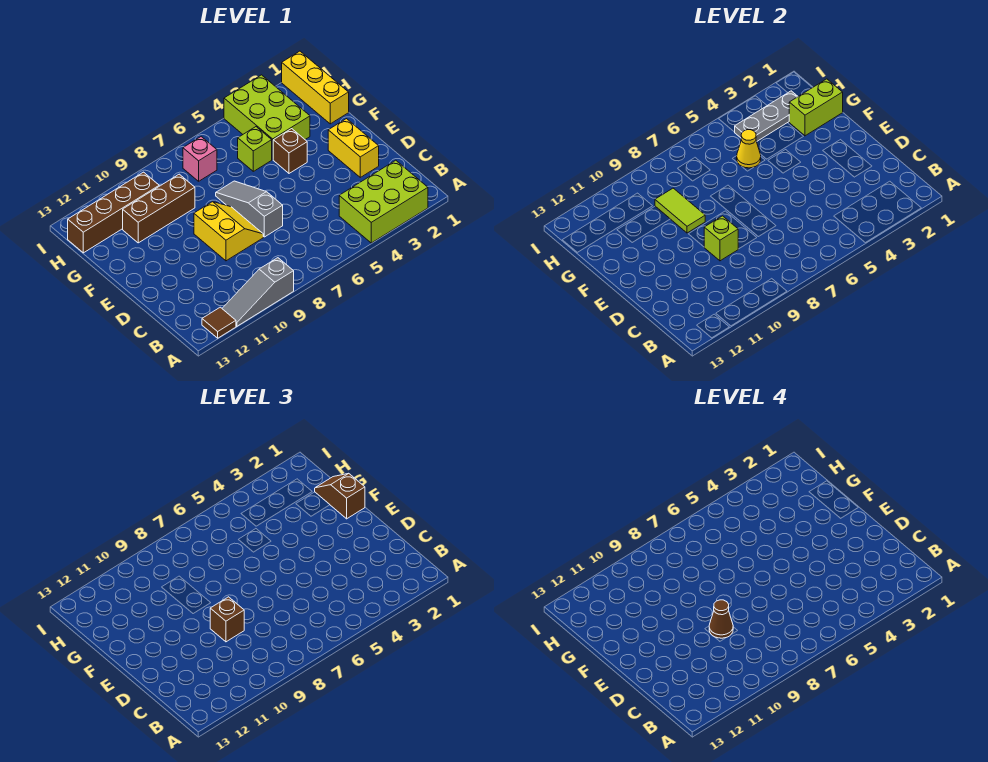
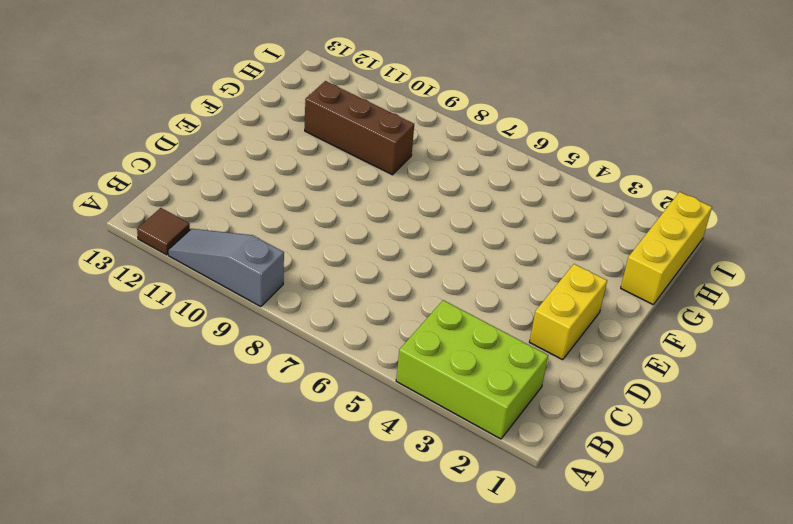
none -> grey 1x3 slope [216,181,283,237]
none -> yellow 2x2 slope [194,202,263,261]
none -> brown 1x1 brick [273,129,307,173]

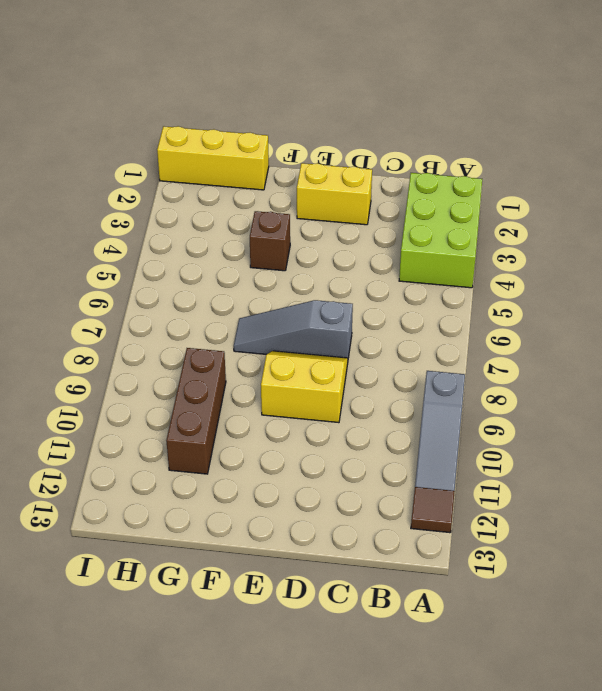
none -> lime 2x3 brick [224,75,310,159]
none -> lime 1x1 brick [238,127,272,171]
none -> pink 1x1 brick [183,137,217,181]

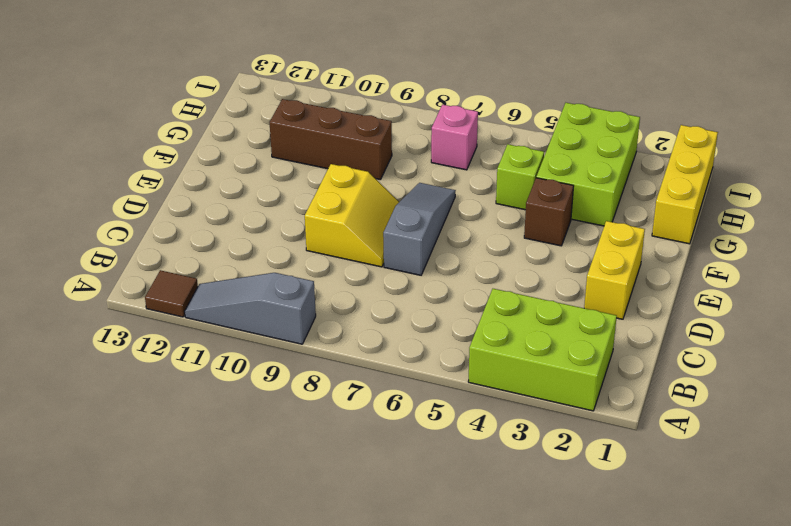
none -> brown 1x4 brick [68,172,159,253]
none -> lime 1x1 brick [704,216,738,261]
none -> lime 1x2 tile [655,188,705,233]

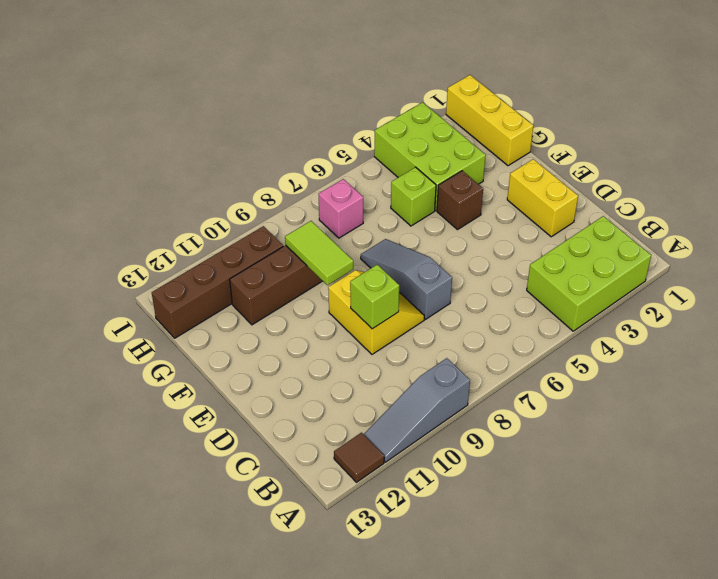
none -> lime 1x2 brick [789,79,843,136]
none -> yellow 1x1 cone [737,130,761,168]
none -> grey 1x3 plate [735,91,798,141]

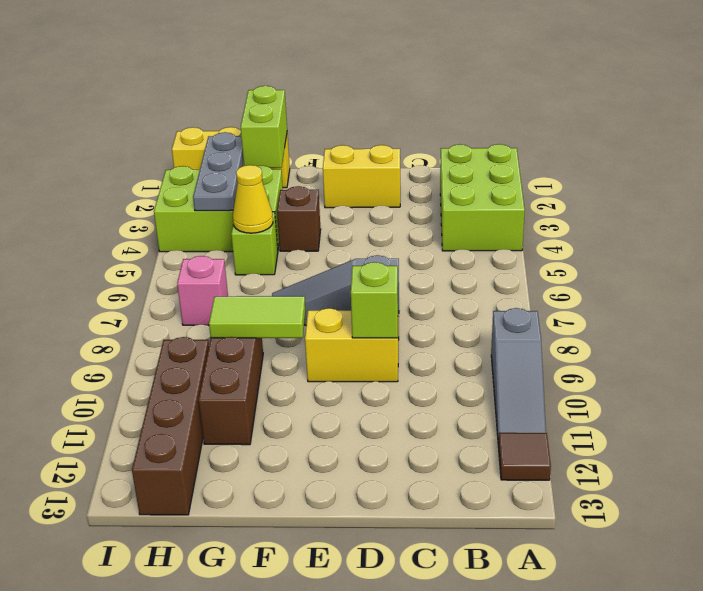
none -> brown 1x1 brick [210,597,244,642]
none -> brown 1x2 slope [315,473,365,519]
none -> brown 1x1 cone [709,600,733,638]

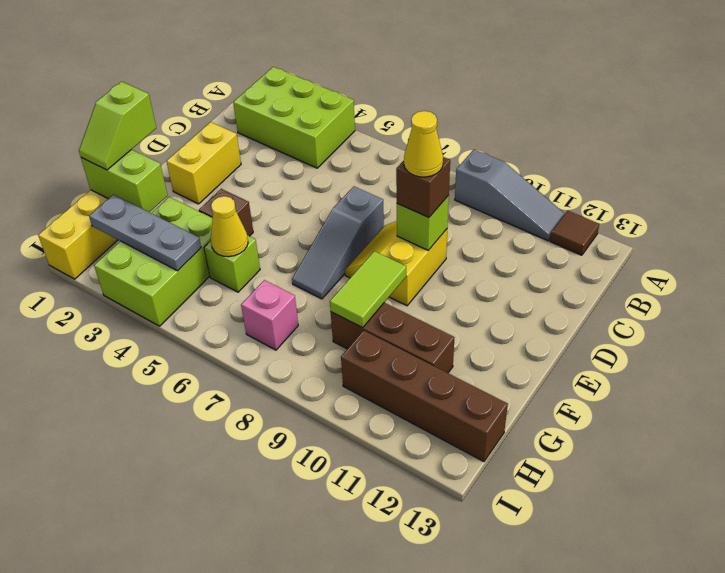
yellow 1x1 cone [404,111,443,177] -> brown 1x1 cone [709,600,733,638]
lime 1x2 slope [79,82,156,170] -> brown 1x2 slope [315,473,365,519]

